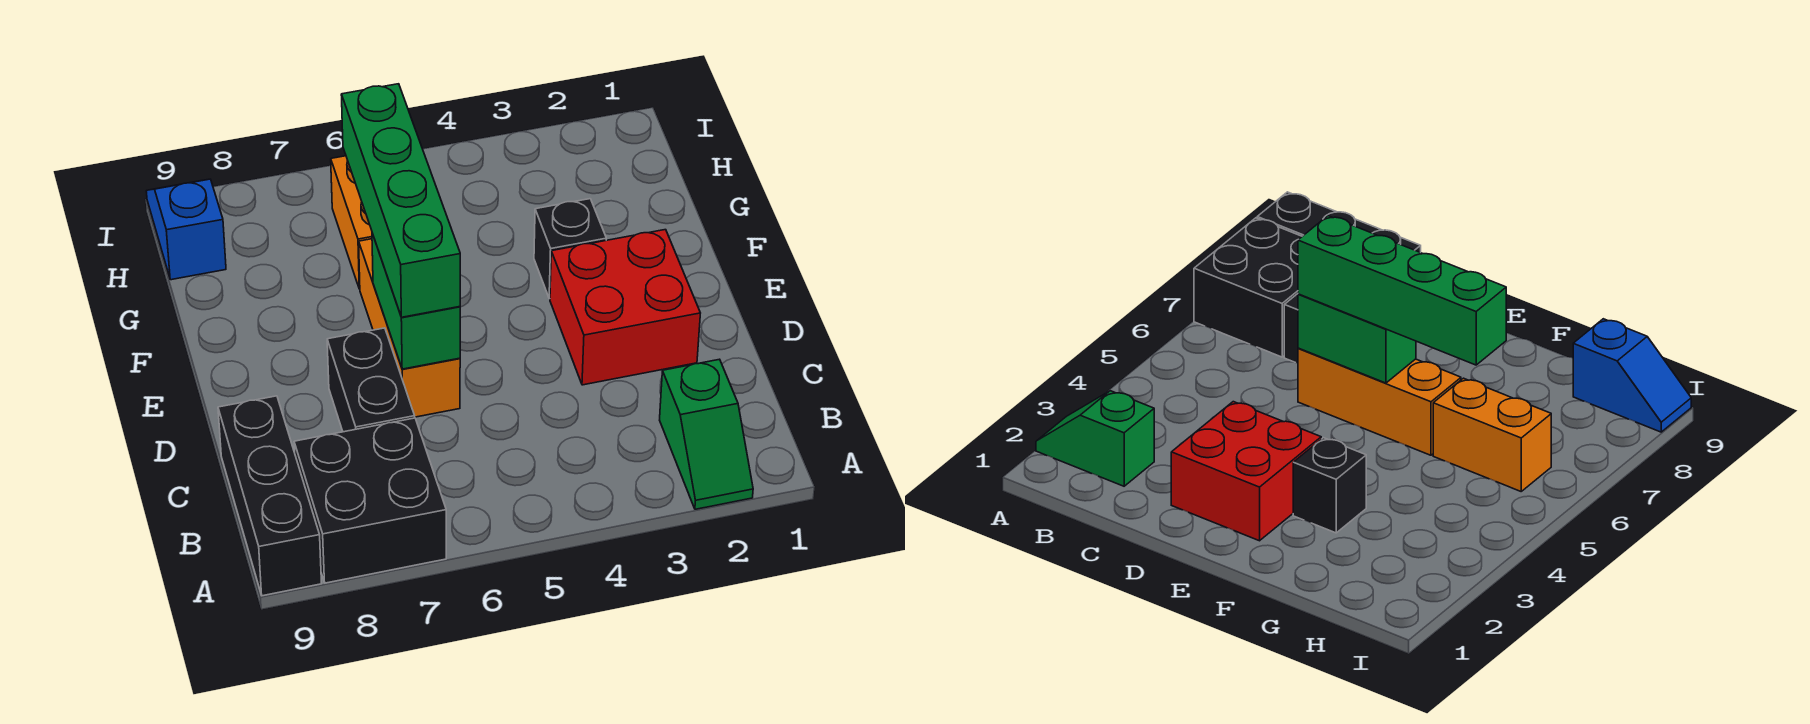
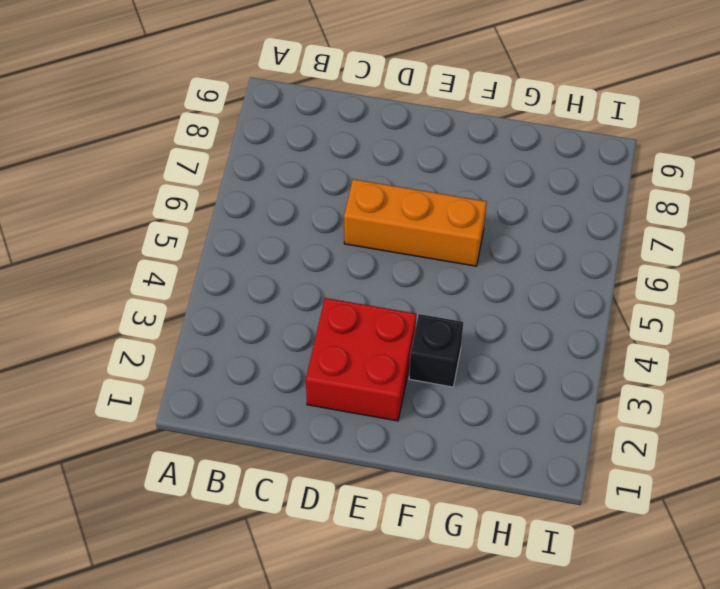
none -> green 1x2 slope [660,359,753,509]
none -> black 2x2 brick [294,418,446,583]

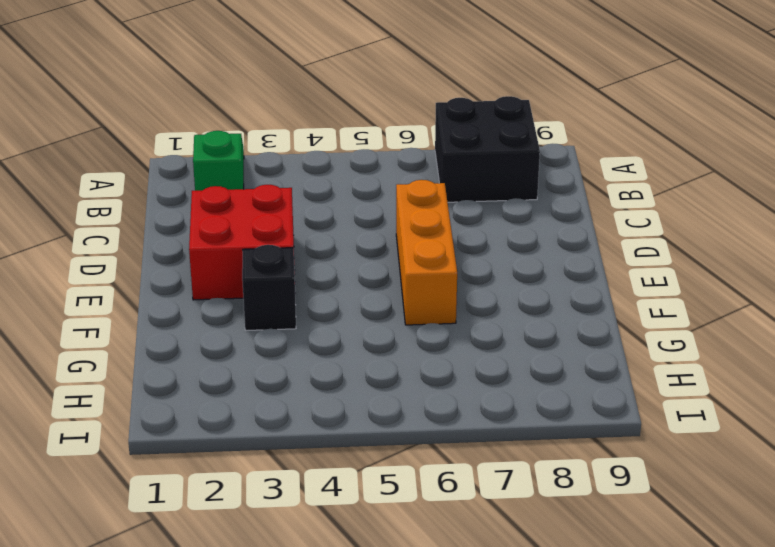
none -> black 1x3 brick [218,396,322,596]
none -> black 1x2 brick [327,328,415,432]

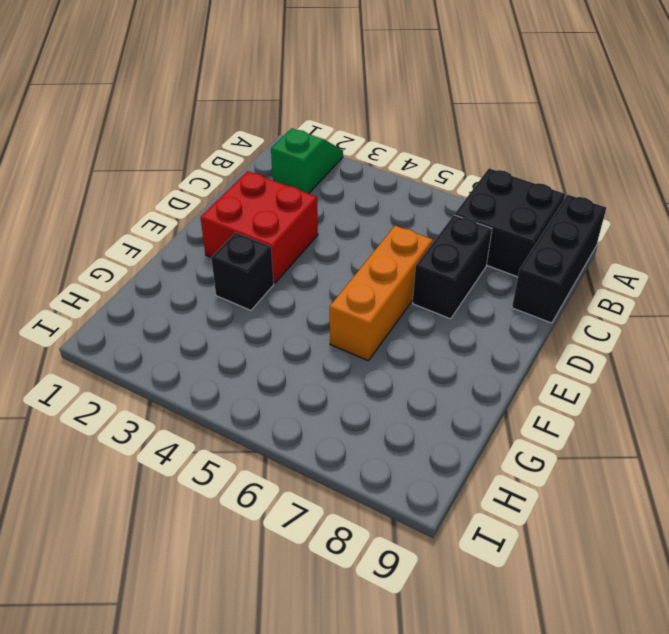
none -> orange 1x2 brick [331,156,372,289]
none -> blue 1x2 slope [146,179,226,280]

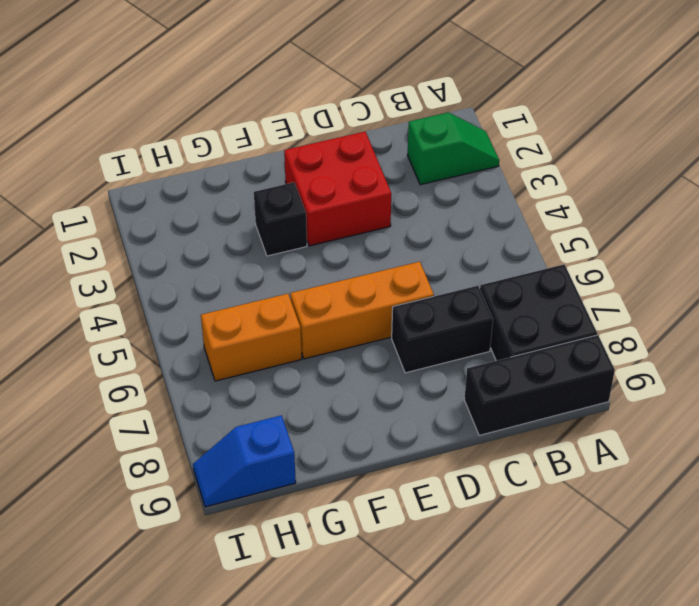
none -> green 1x2 brick [372,233,460,369]
none -> green 1x4 brick [341,84,460,317]

